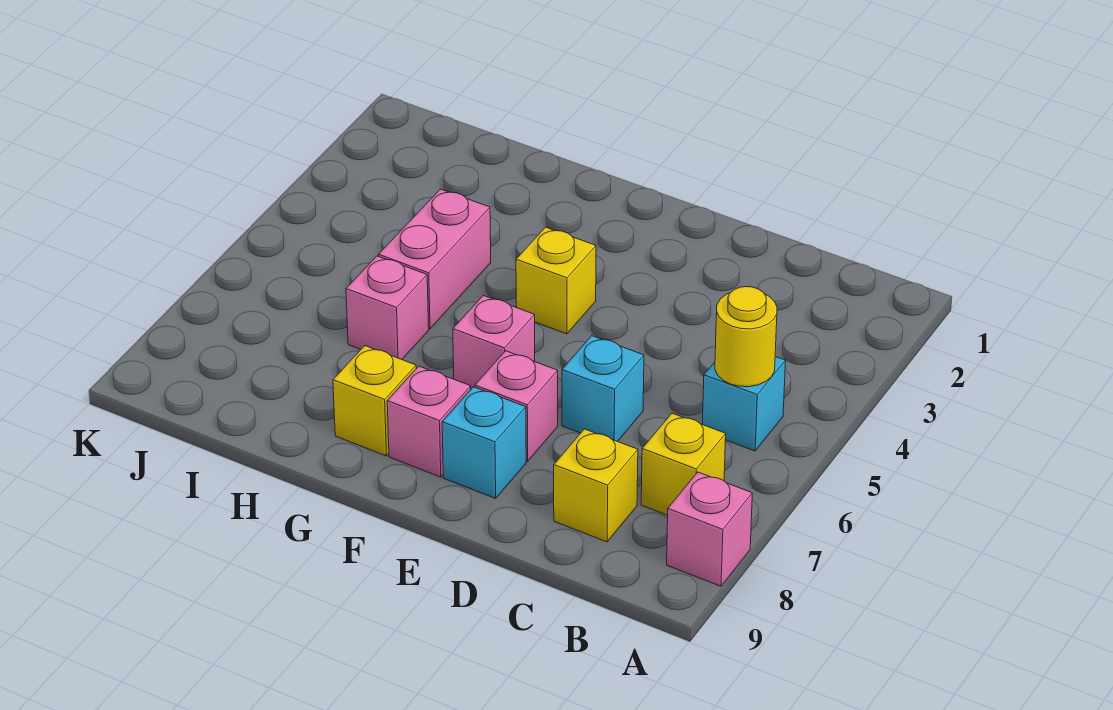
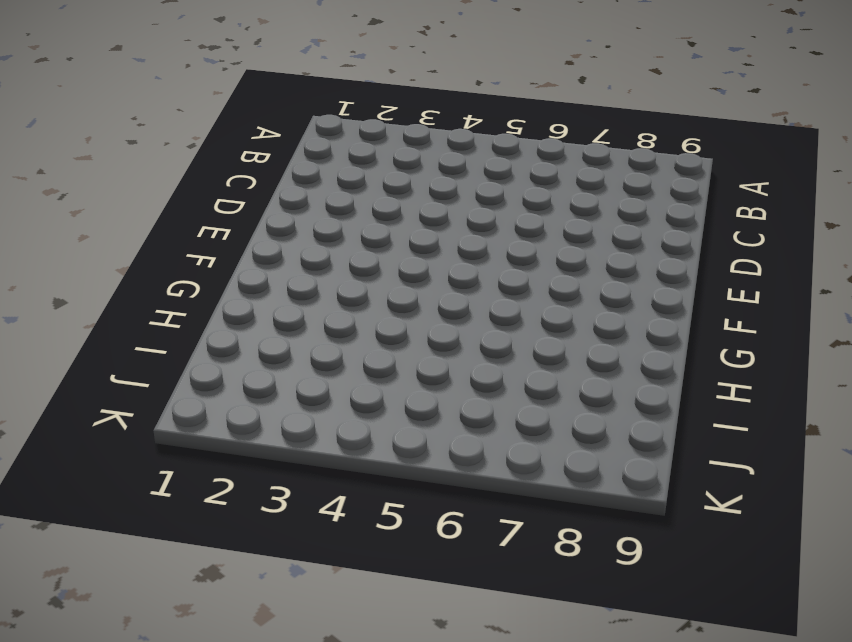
none -> pink 1x1 brick [667,472,752,586]
none -> cyan 1x1 brick [702,356,786,451]
none -> yellow 1x1 brick [641,413,726,515]

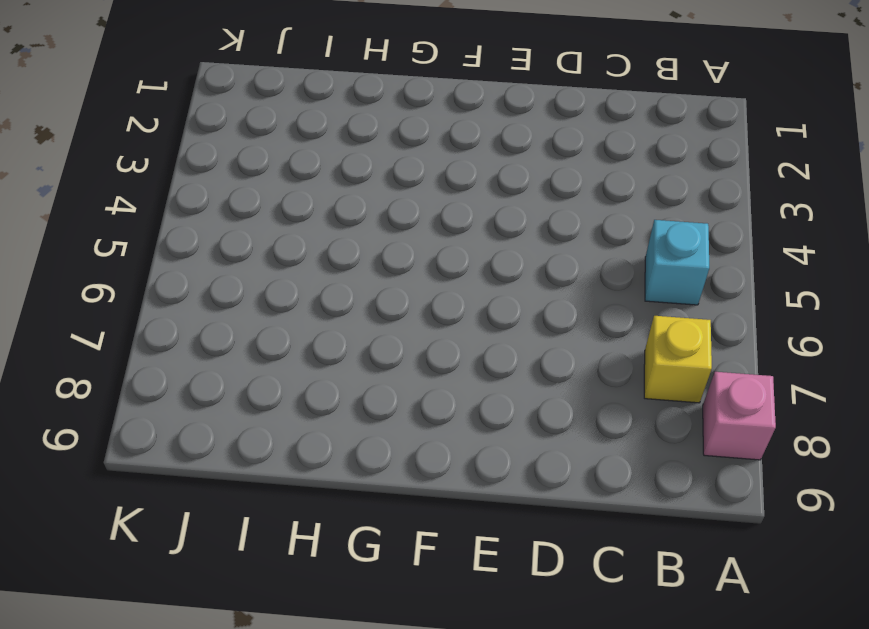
none -> yellow 1x1 brick [554,429,638,542]
none -> cyan 1x1 brick [562,336,644,441]
none -> pink 1x1 brick [475,351,558,461]

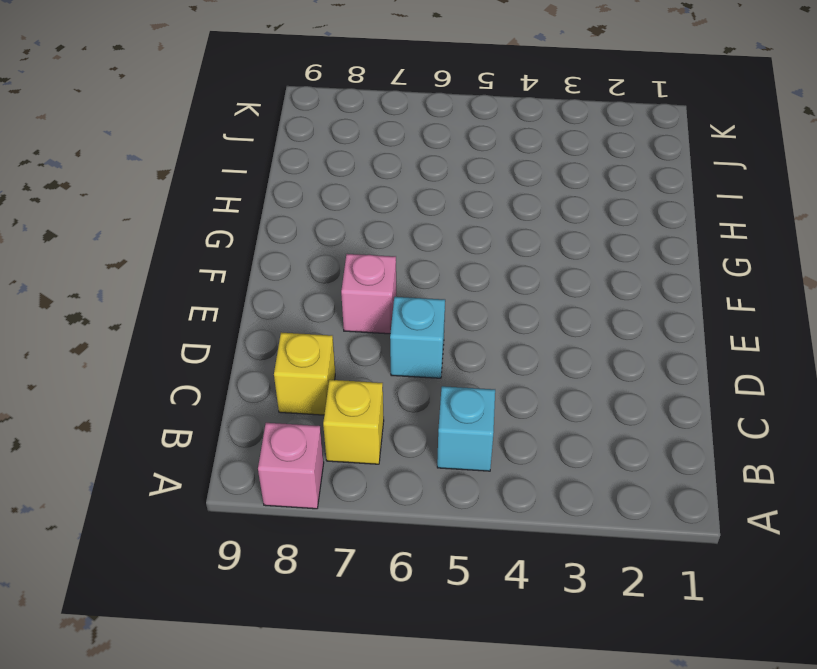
none -> cyan 1x1 brick [442,387,526,498]
none -> yellow 1x1 brick [516,227,596,334]
none -> pink 1x1 brick [453,295,535,389]

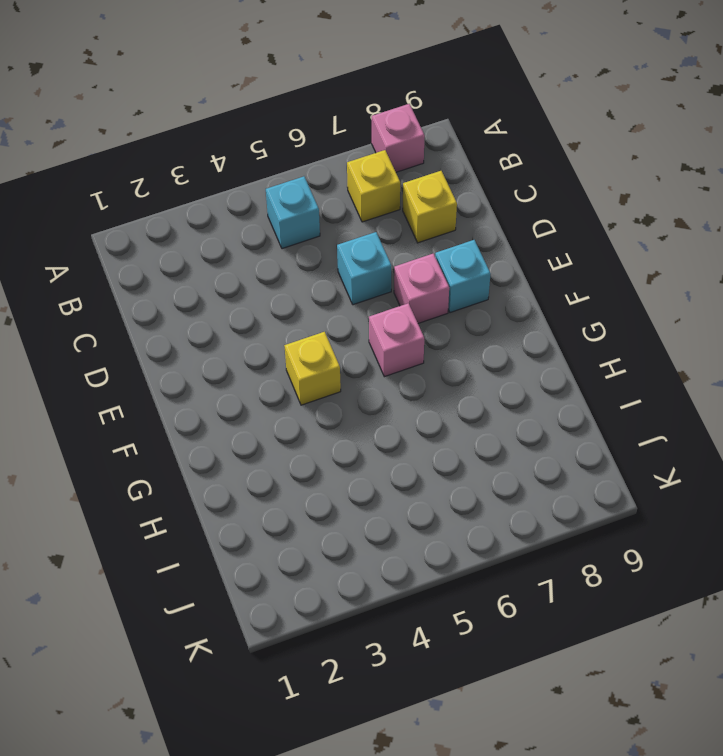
none -> pink 1x1 brick [387,366,471,477]
none -> yellow 1x1 brick [333,346,416,456]
none -> pink 1x2 brick [379,189,491,329]

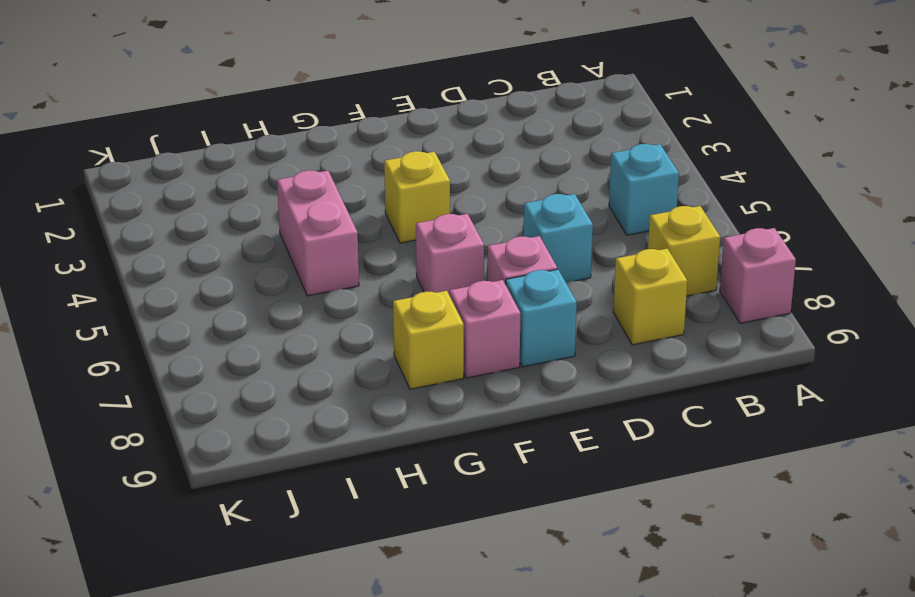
none -> pink 1x1 brick [346,256,429,359]
none -> yellow 1x1 round brick [715,287,777,387]

